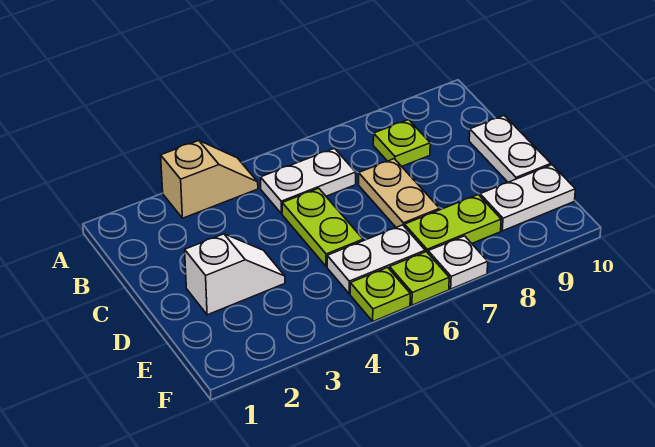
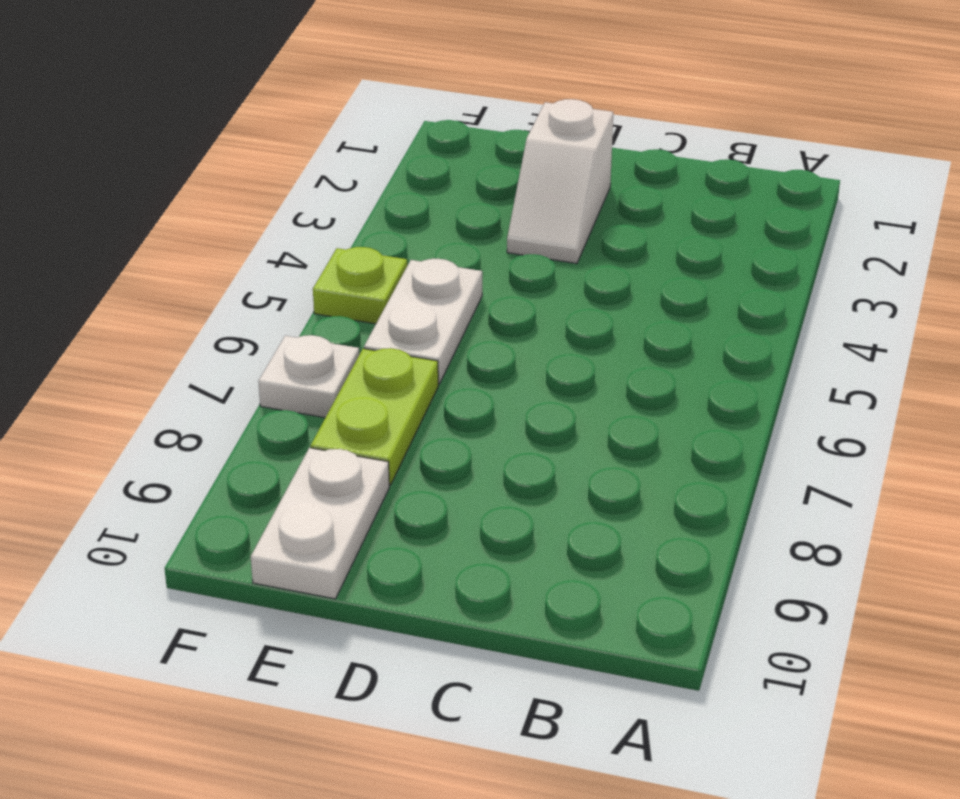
none -> tan 1x2 slope [161,141,258,218]
none -> white 1x2 plate [261,148,356,214]
none -> lime 1x1 plate [373,120,430,166]

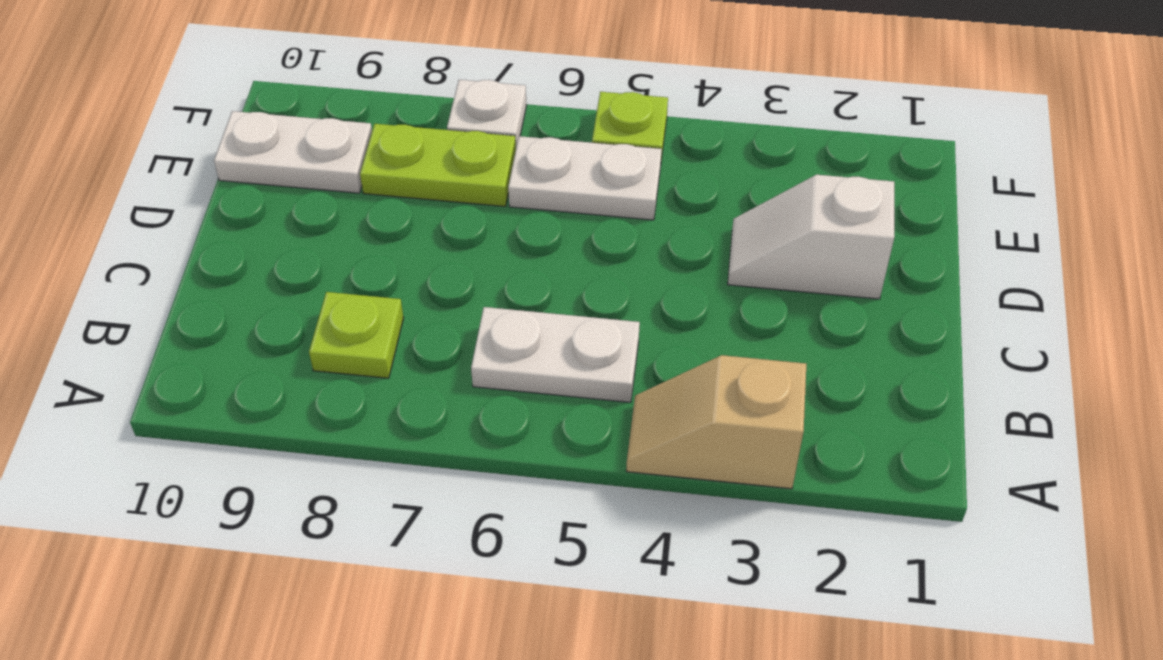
none -> lime 1x2 plate [282,188,363,267]
none -> tan 1x2 plate [359,159,440,227]
none -> white 1x2 plate [469,115,551,182]

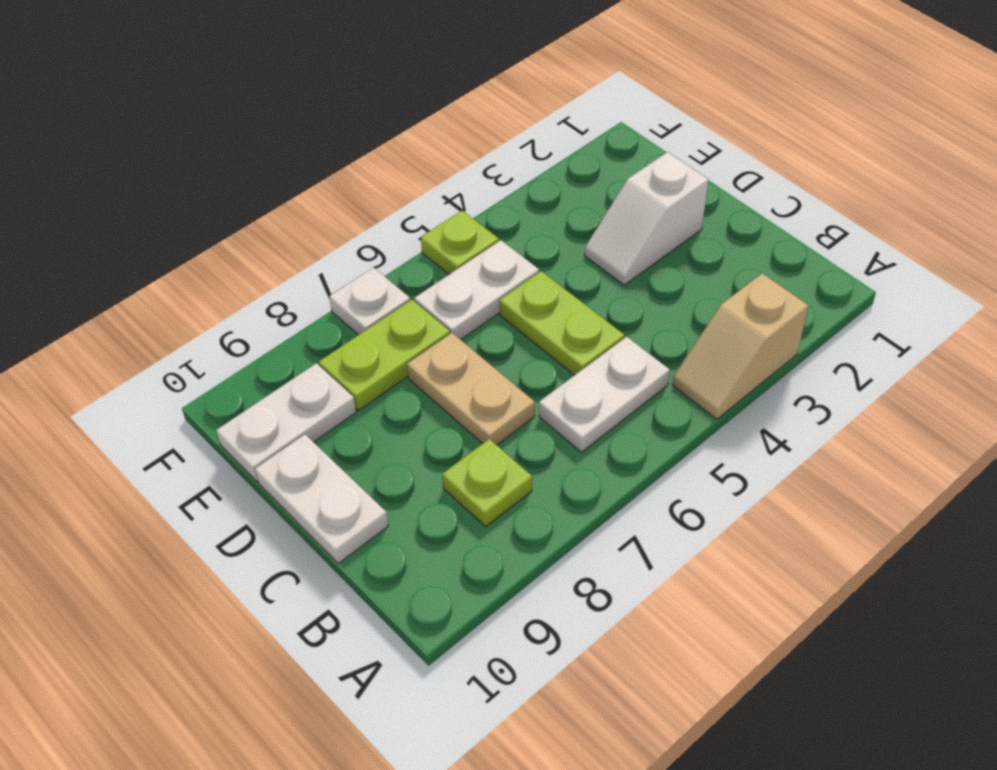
none -> lime 1x1 plate [390,252,449,305]

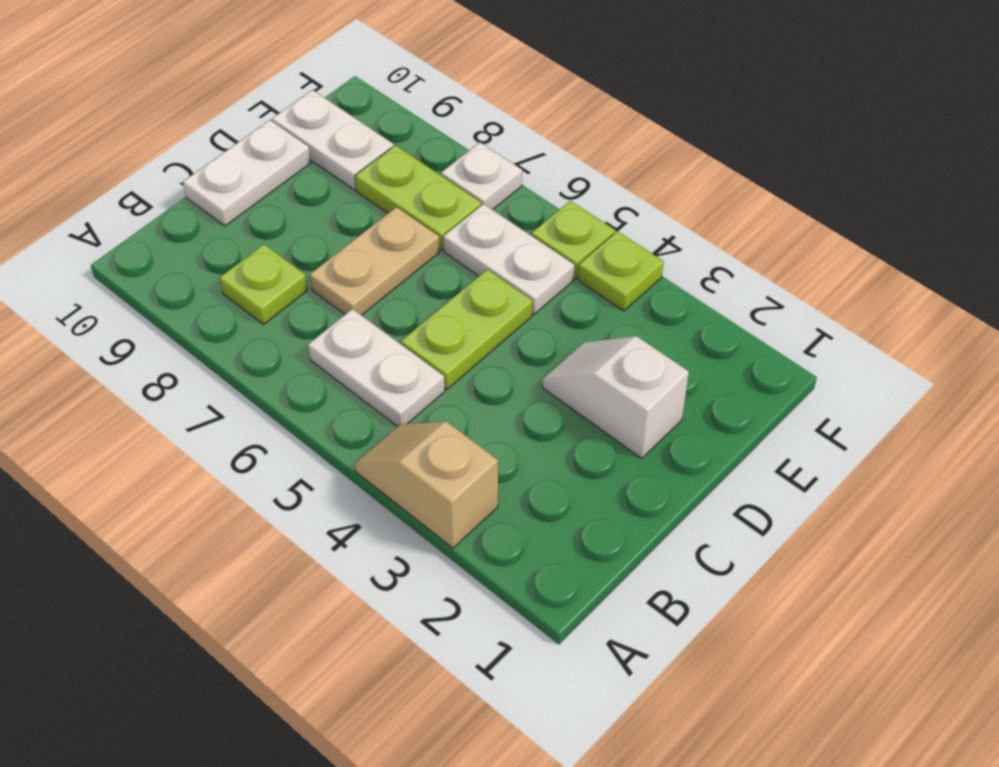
lime 1x1 plate [578,231,664,311] -> lime 1x1 plate moved to [390,252,449,305]

